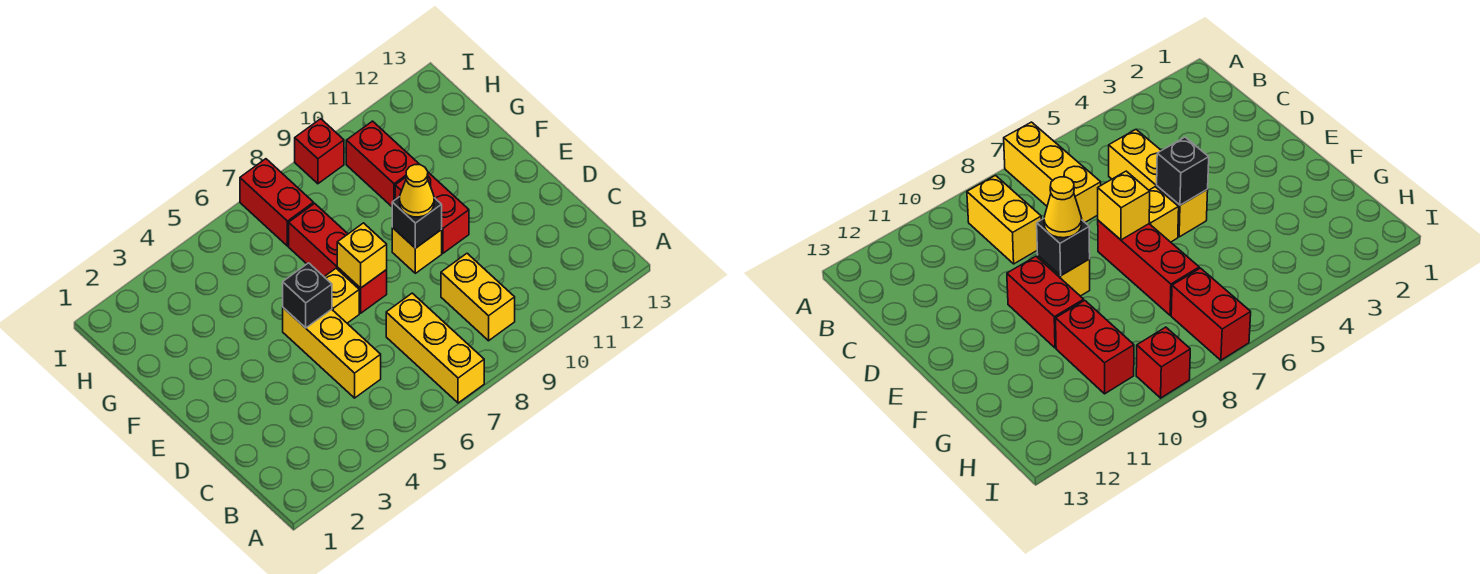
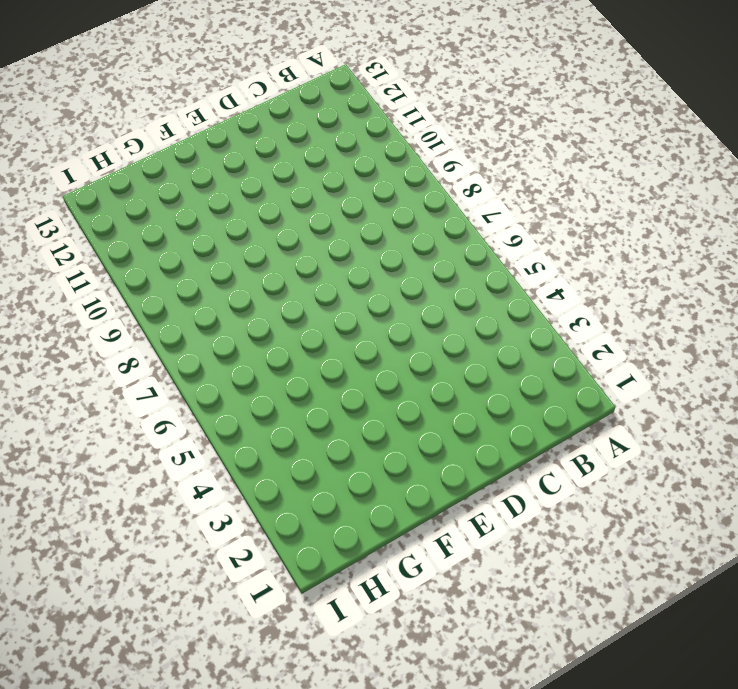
none -> yellow 1x3 brick [386,293,484,403]
none -> yellow 1x2 brick [441,253,515,341]
none -> yellow 1x3 brick [283,308,381,398]

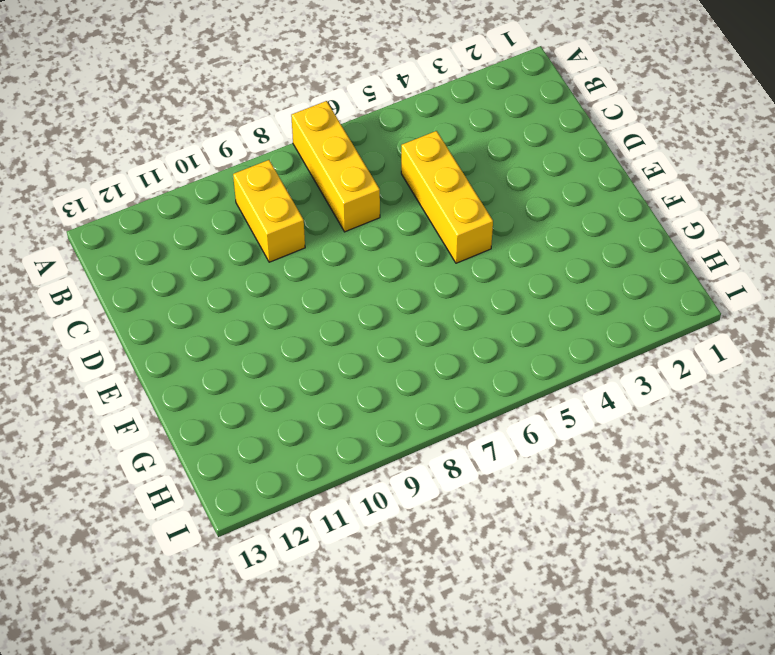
none -> yellow 1x1 brick [325,268,359,323]
none -> red 1x3 brick [289,203,387,313]
none -> yellow 1x1 brick [392,228,442,273]

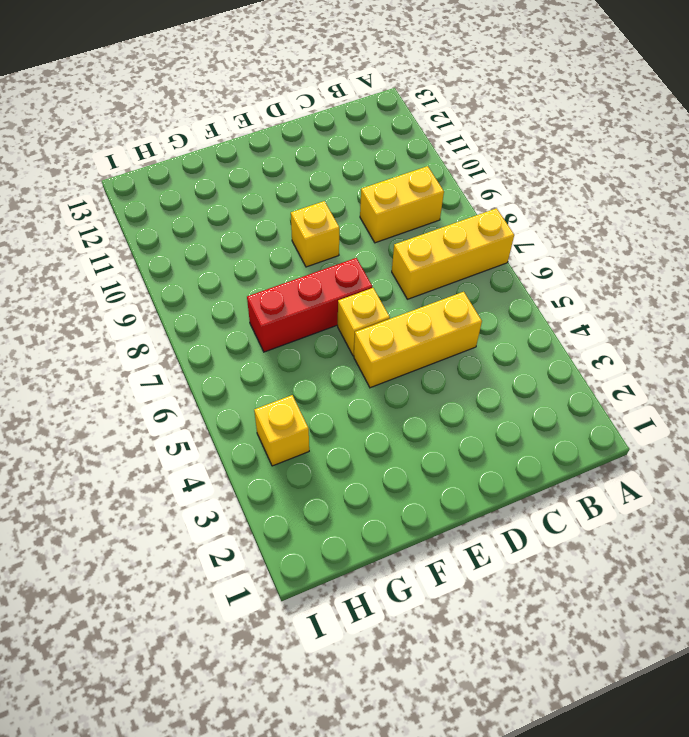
yellow 1x1 brick [254,395,309,466] -> yellow 1x1 brick moved to [337,223,387,288]
none -> red 1x2 brick [395,172,469,253]
none -> red 1x2 brick [346,121,420,206]
none -> red 1x2 brick [240,159,314,246]

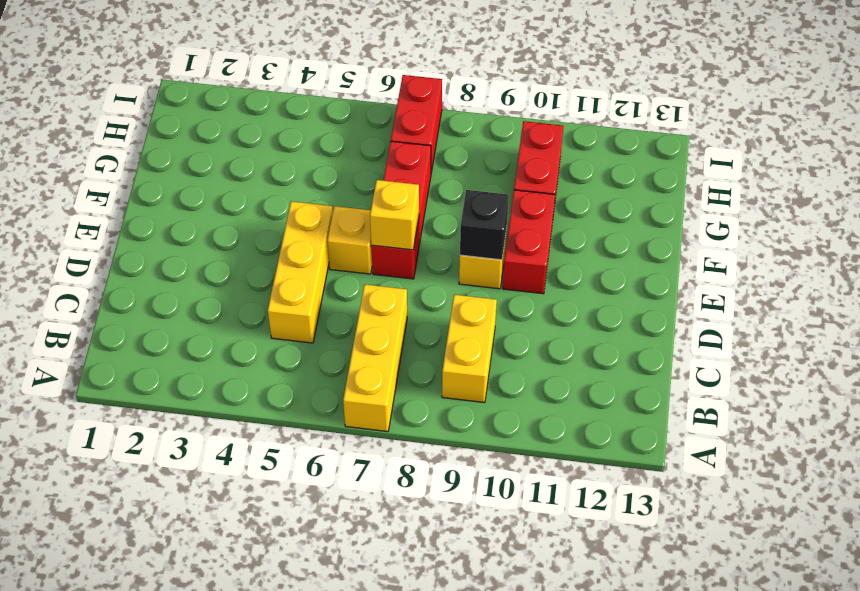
none -> red 1x1 brick [295,119,344,184]
none -> black 1x1 brick [283,263,332,328]
none -> yellow 1x1 cone [400,165,434,217]

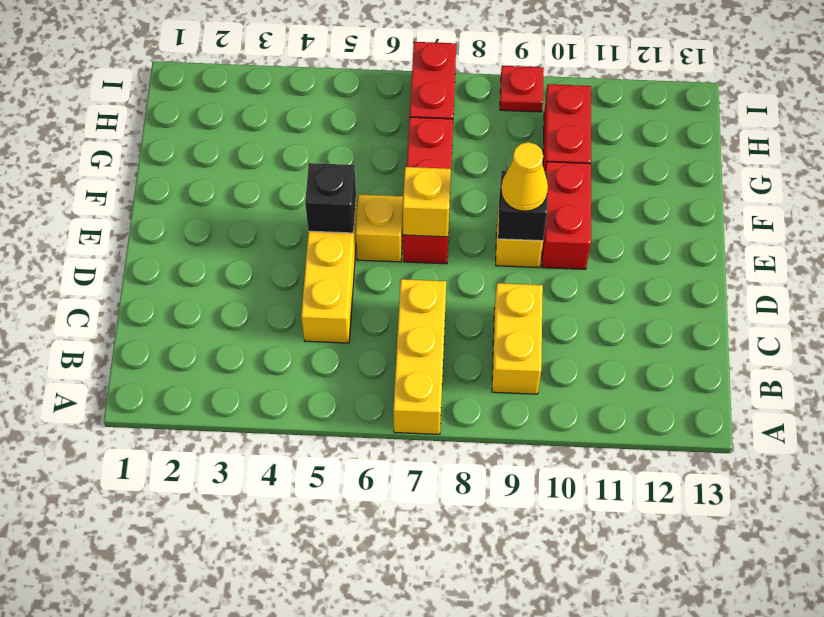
red 1x1 plate [500,66,544,112] -> red 1x1 brick [295,119,344,184]

